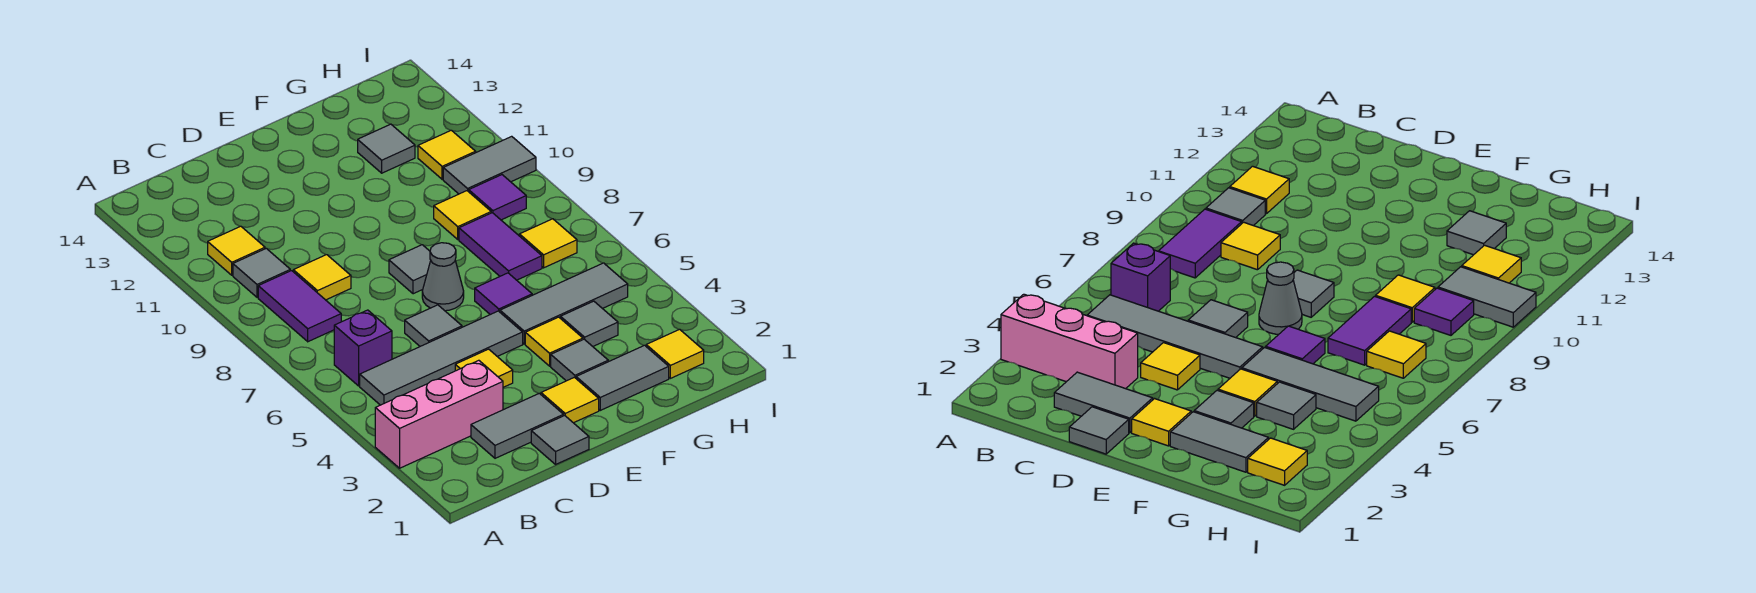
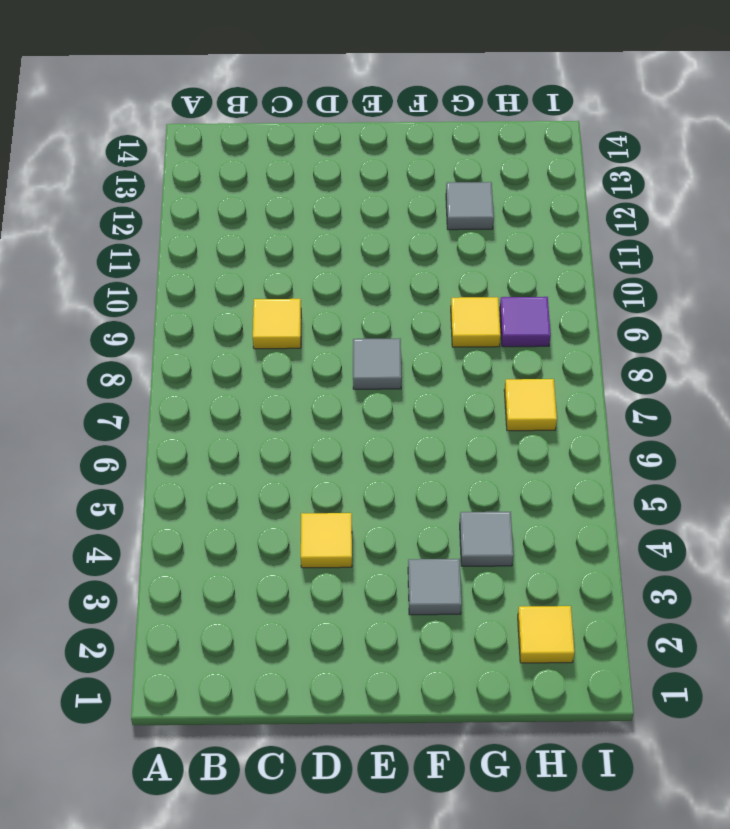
none -> pink 1x3 brick [375,360,503,468]
none -> grey 1x4 tile [360,311,523,405]
none -> purple 1x1 brick [334,310,392,386]

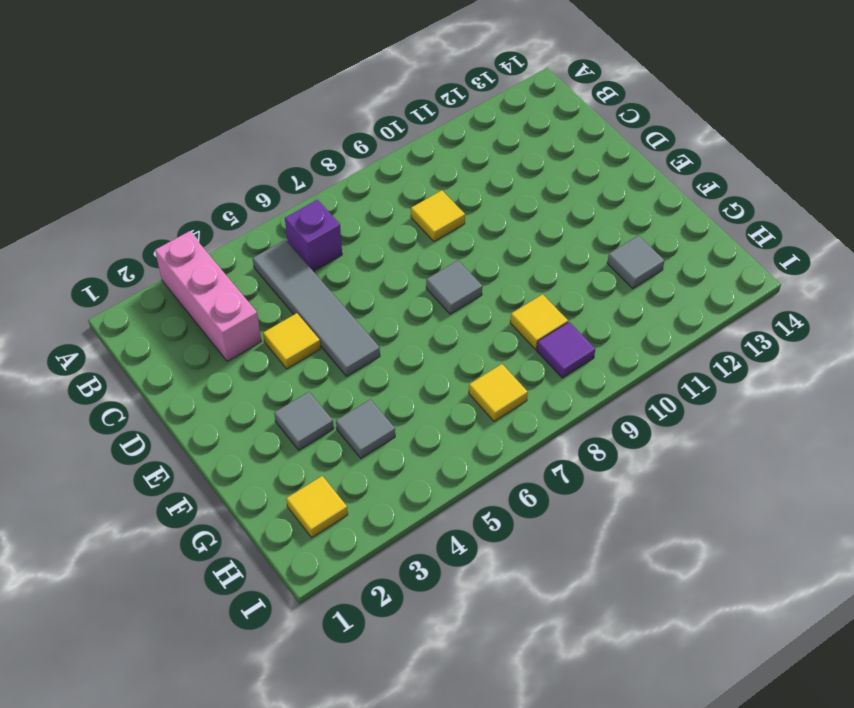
none -> purple 1x2 tile [258,271,341,342]
none -> grey 1x1 tile [233,248,290,297]
none -> yellow 1x1 tile [208,226,265,275]

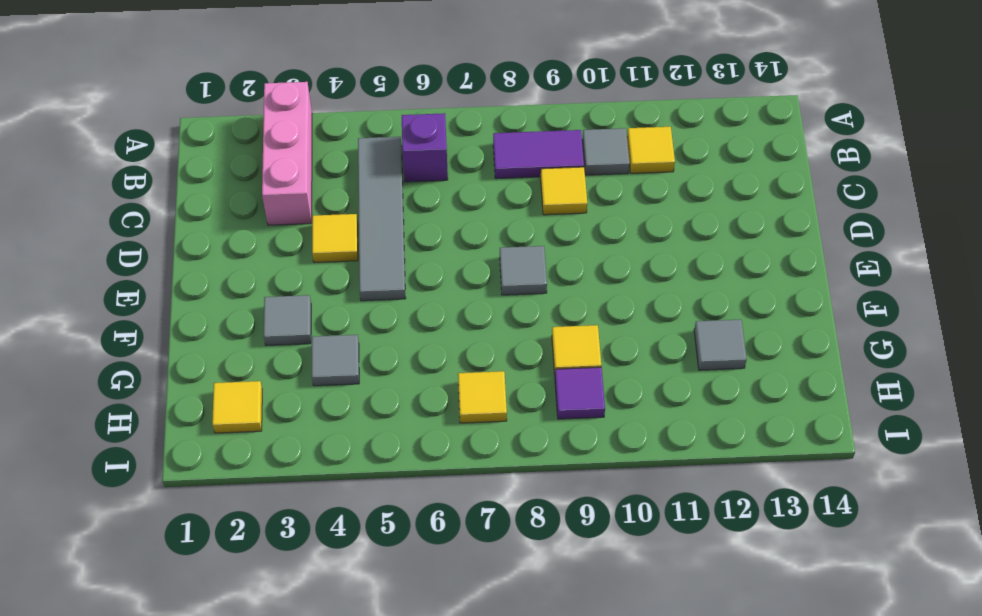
none -> grey 1x2 tile [471,393,564,458]
none -> grey 1x1 tile [531,416,589,464]
none -> grey 1x1 tile [405,305,462,346]

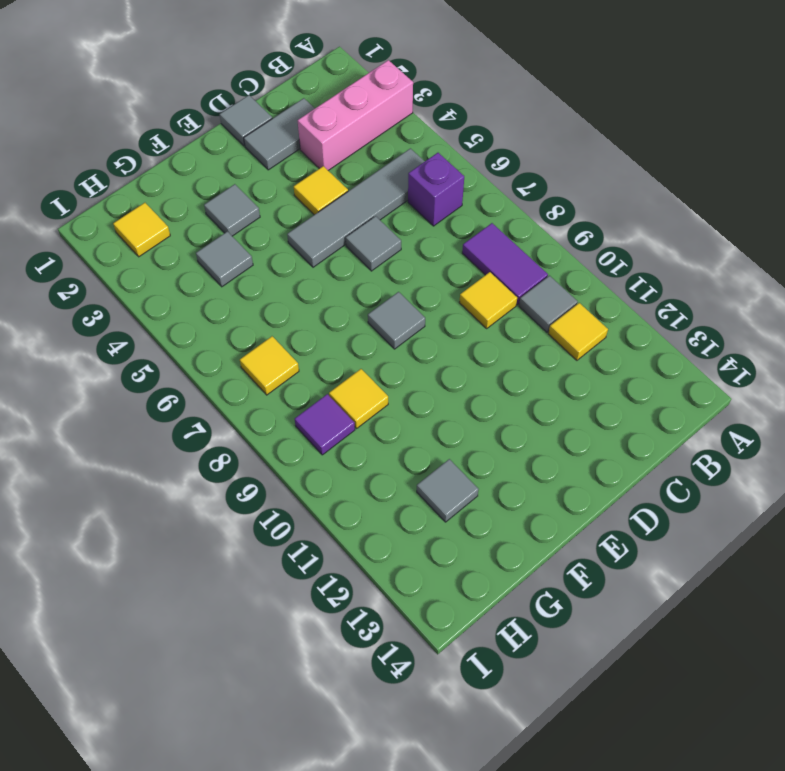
none -> yellow 1x1 tile [541,377,599,423]
none -> grey 1x1 cone [422,243,464,311]
none -> grey 1x2 tile [576,345,669,410]

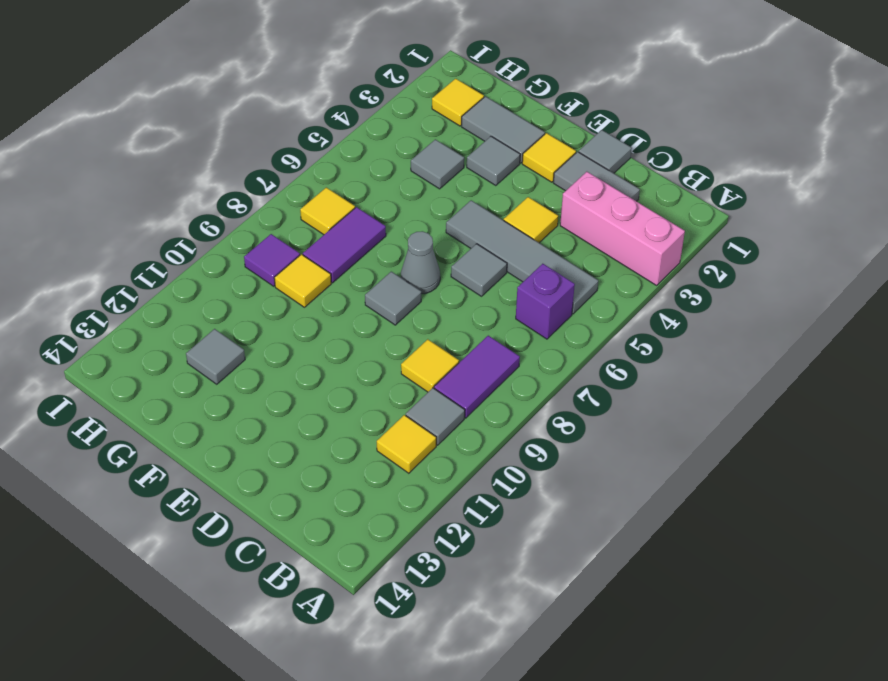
none -> yellow 1x1 tile [525,317,583,366]
none -> grey 1x3 tile [500,263,628,344]
none -> purple 1x1 tile [475,273,532,315]

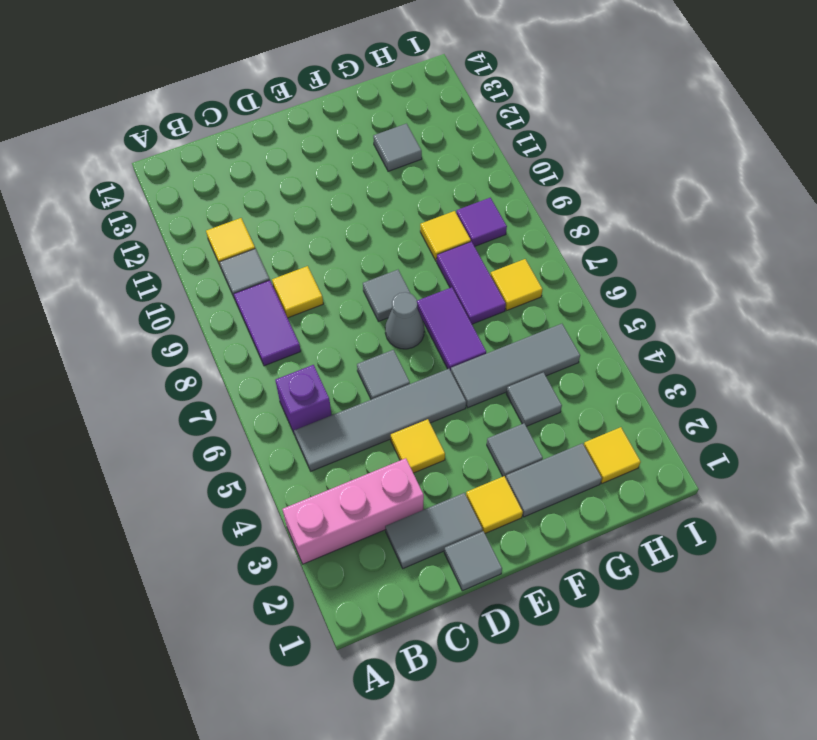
purple 1x2 tile [417,287,486,371] -> purple 1x1 tile [475,273,532,315]
none -> yellow 1x1 tile [525,317,583,366]
none -> grey 1x2 tile [443,136,536,194]
none -> yellow 1x1 tile [418,130,476,179]

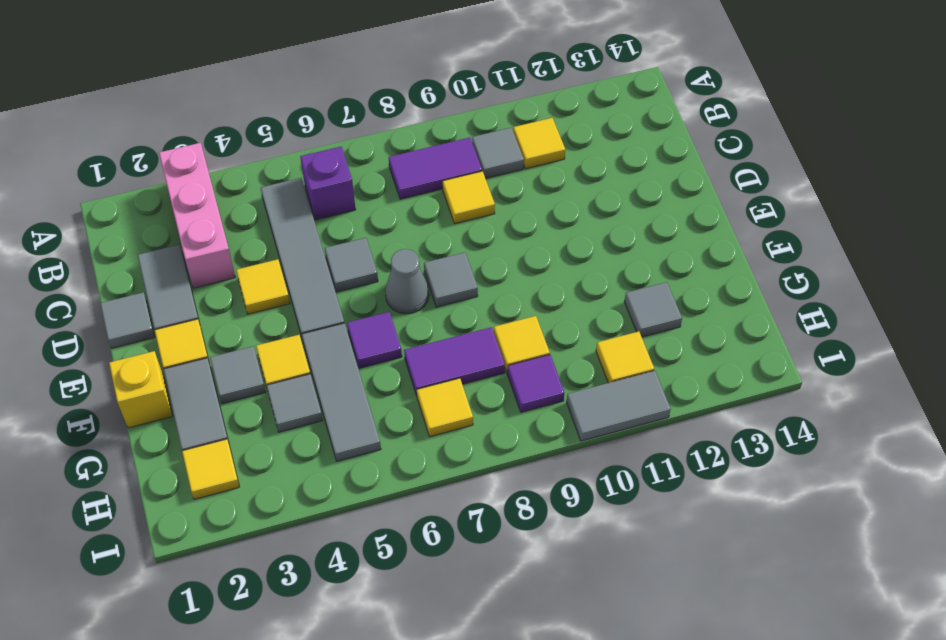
yellow 1x1 brick [109,351,173,428] -> none
grey 1x2 tile [567,371,671,441] -> grey 1x2 tile turned to [443,136,536,194]

